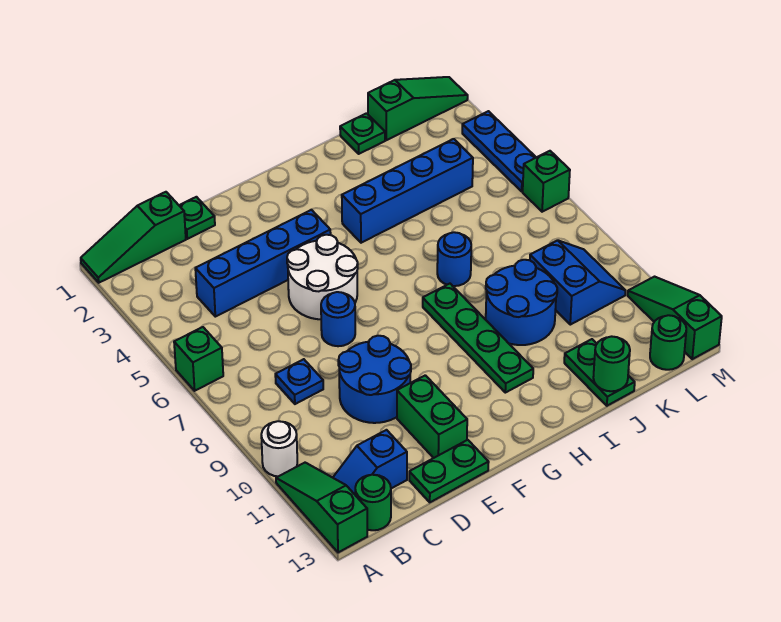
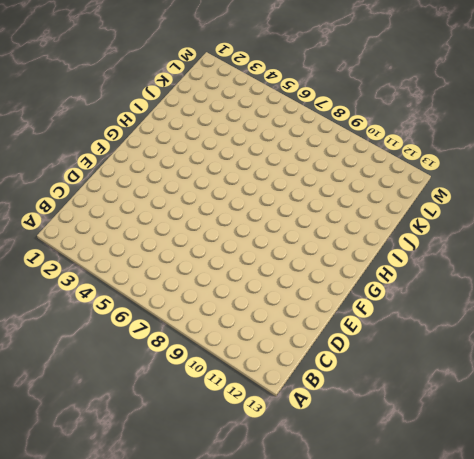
none -> green 1x3 slope [81,192,186,283]
none -> green 1x1 brick [174,327,223,391]
none -> white 1x1 round brick [261,421,297,476]

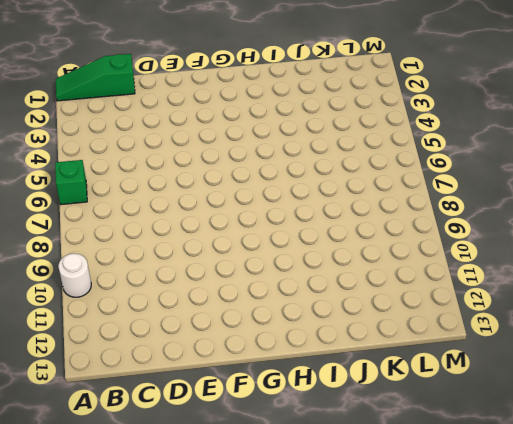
none -> green 1x3 slope [276,463,367,553]
none -> blue 1x2 slope [333,430,407,494]
none -> green 1x1 round brick [355,475,391,530]

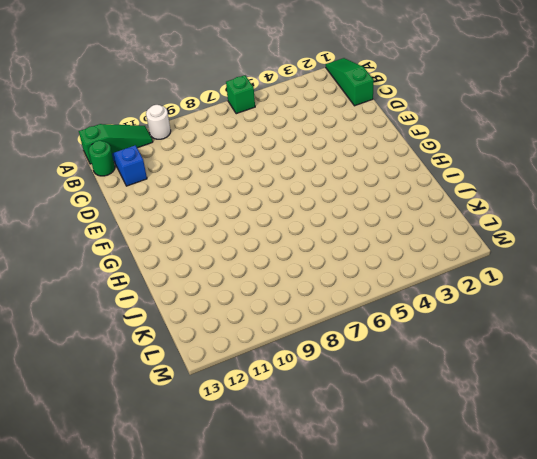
none -> blue 1x4 brick [195,210,331,317]
none -> blue 1x1 plate [275,359,323,404]
none -> green 1x1 plate [179,197,215,239]

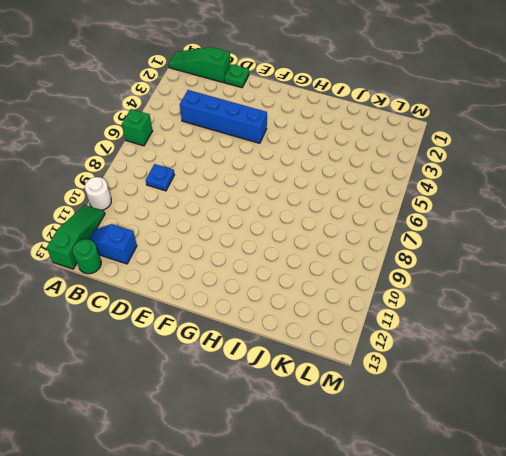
none -> blue 2x2 round brick [338,336,411,423]
none -> green 1x2 plate [409,440,489,502]
none -> white 2x2 round brick [287,235,358,319]

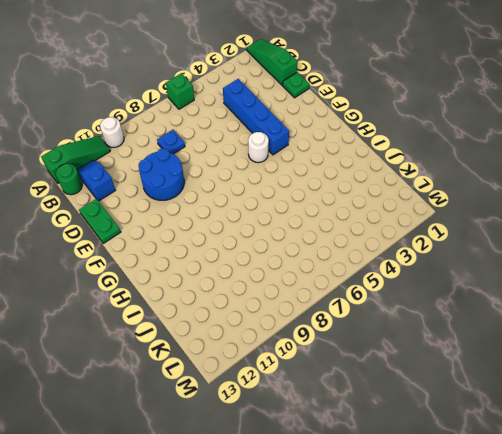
white 1x1 round brick [248,132,269,163] -> white 2x2 round brick [287,235,358,319]
none -> blue 1x1 round brick [321,292,355,346]
none -> green 1x2 brick [397,375,467,458]
none -> blue 1x4 brick [342,139,473,243]

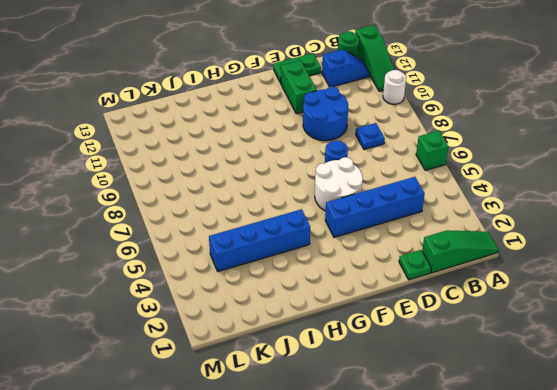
none -> green 1x4 plate [423,284,533,393]
none -> blue 1x1 round brick [437,232,471,286]
none -> blue 2x2 round brick [486,260,557,345]

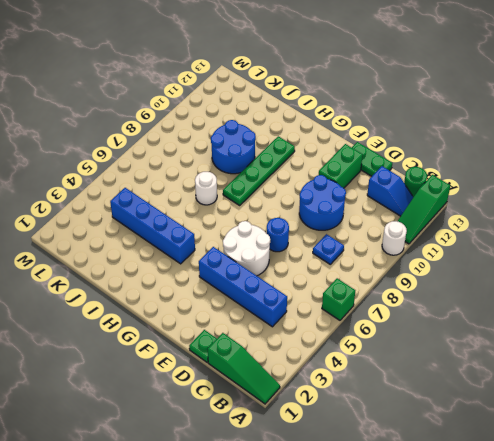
white 1x1 round brick [195,172,217,205] -> blue 1x1 round brick [437,232,471,286]
none -> green 1x1 plate [340,113,385,154]
none -> green 1x2 plate [564,339,635,406]
none -> green 1x3 slope [368,77,468,140]

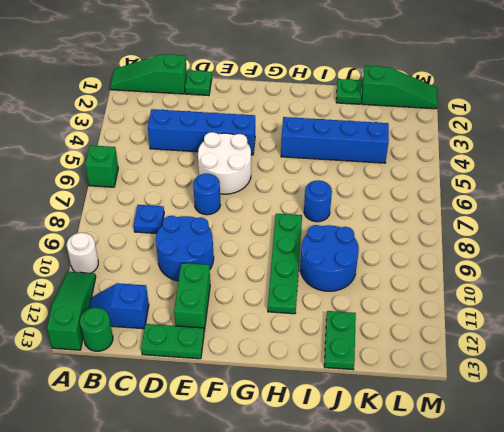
none -> blue 2x2 slope [530,240,626,325]
none -> green 1x1 round brick [650,315,686,370]
none -> blue 1x3 plate [462,111,536,191]

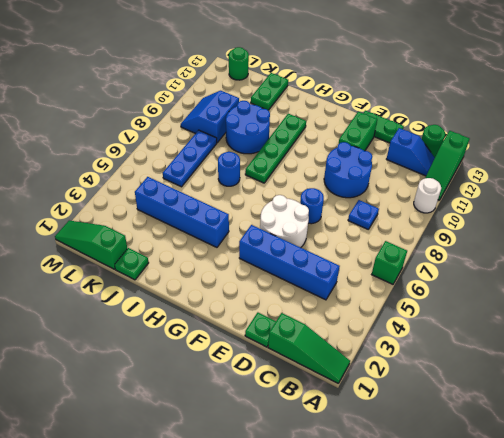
blue 1x3 plate [163,130,217,187] -> blue 1x3 plate moved to [462,111,536,191]
none -> green 1x1 brick [523,151,570,212]
none -> green 1x3 slope [628,277,722,359]
none -> green 1x1 round brick [593,336,630,391]

